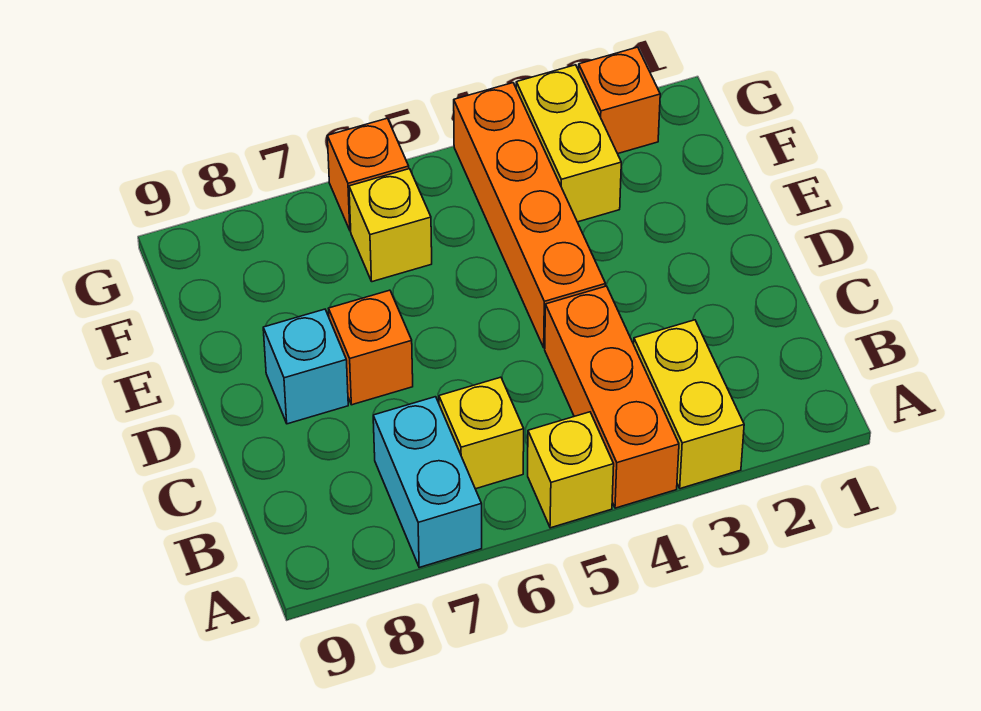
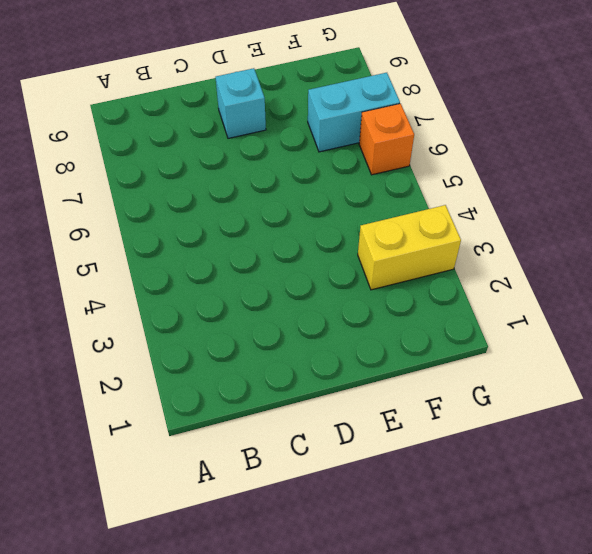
cyan 1x2 brick [308,73,400,152] -> cyan 1x2 brick moved to [373,397,482,568]
none -> yellow 1x2 brick [634,320,744,489]
none -> orange 1x3 brick [545,286,679,508]
none -> yellow 1x1 brick [528,412,614,528]

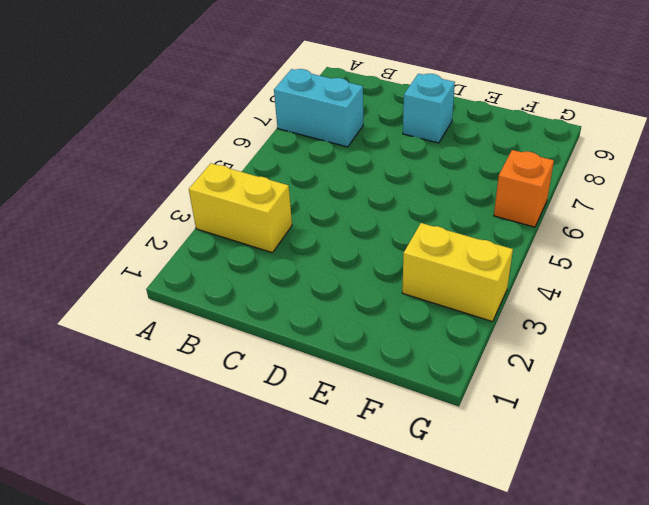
none -> orange 1x3 brick [545,286,679,508]
none -> yellow 1x1 brick [528,412,614,528]
none -> yellow 1x1 brick [439,377,524,489]

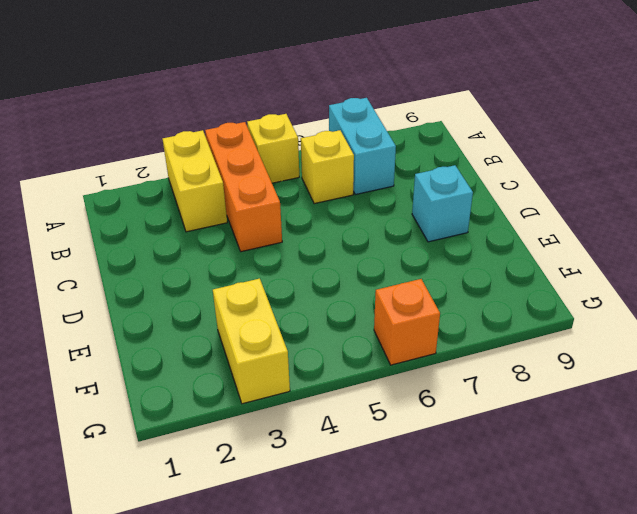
none -> orange 1x4 brick [454,83,606,348]
none -> orange 1x1 brick [328,290,413,405]
none -> yellow 1x1 brick [349,169,432,282]

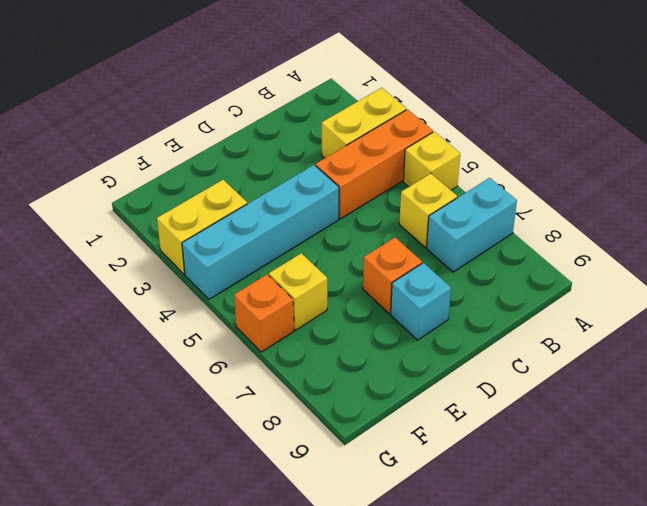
cyan 1x4 brick [182,165,339,299] -> orange 1x4 brick [454,83,606,348]
none -> orange 1x1 brick [579,47,660,154]

